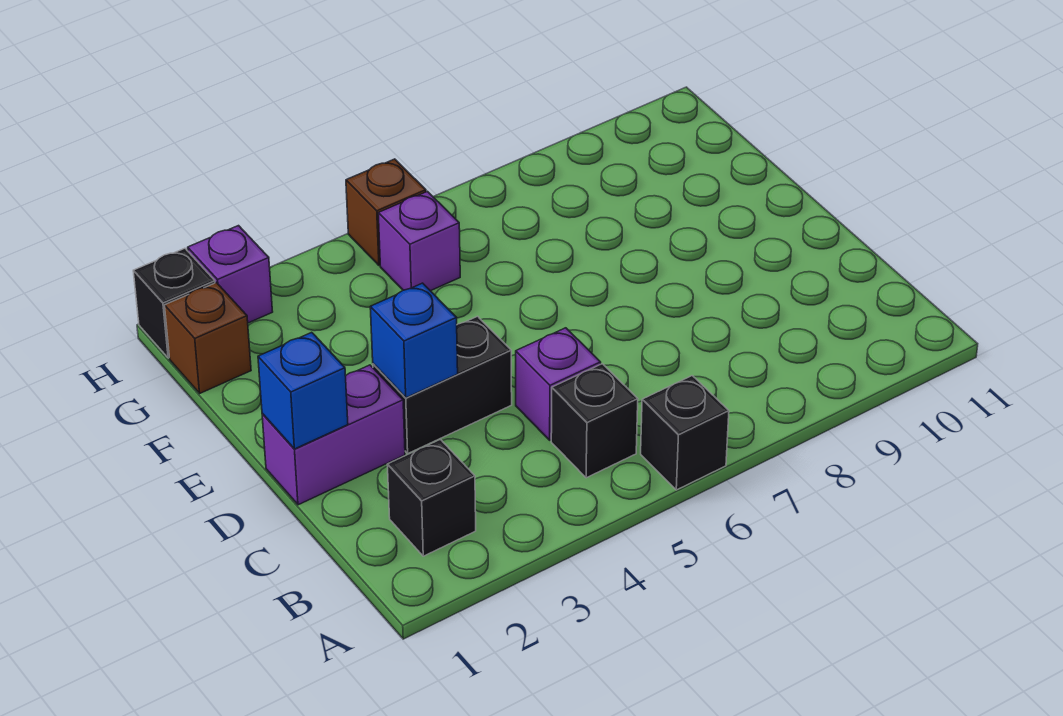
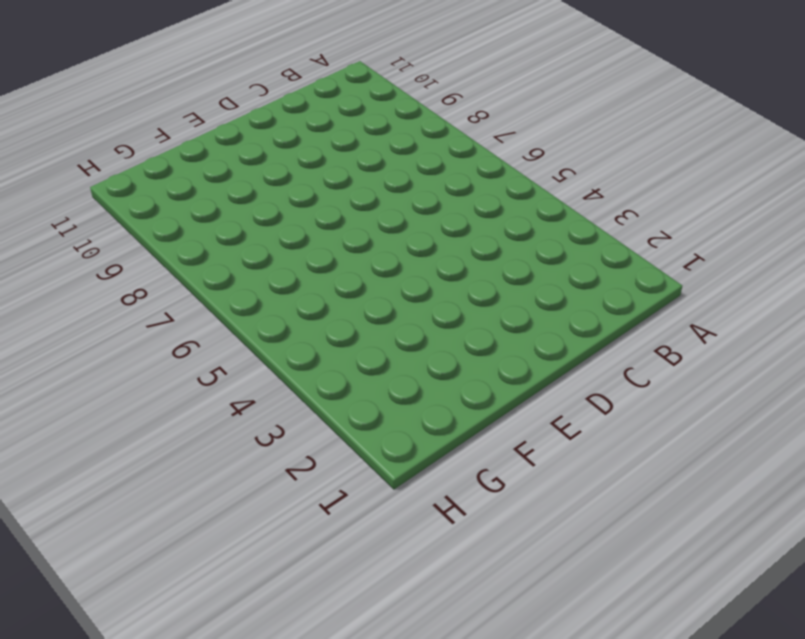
none -> black 1x1 brick [641,376,729,490]
none -> black 1x1 brick [387,439,476,556]
none -> black 1x1 brick [551,364,638,478]

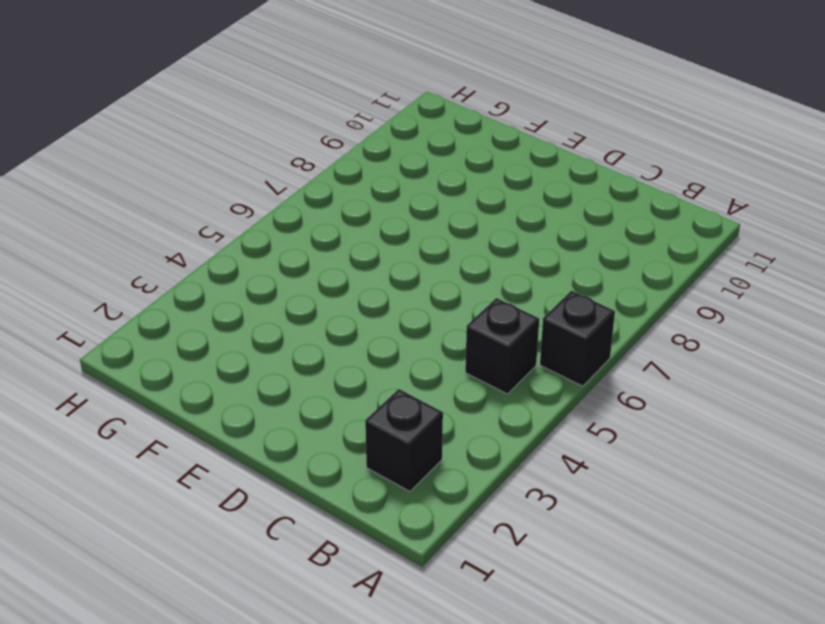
none -> purple 1x1 brick [516,328,601,440]
none -> purple 1x2 brick [262,365,405,505]
none -> black 1x2 brick [373,316,512,453]

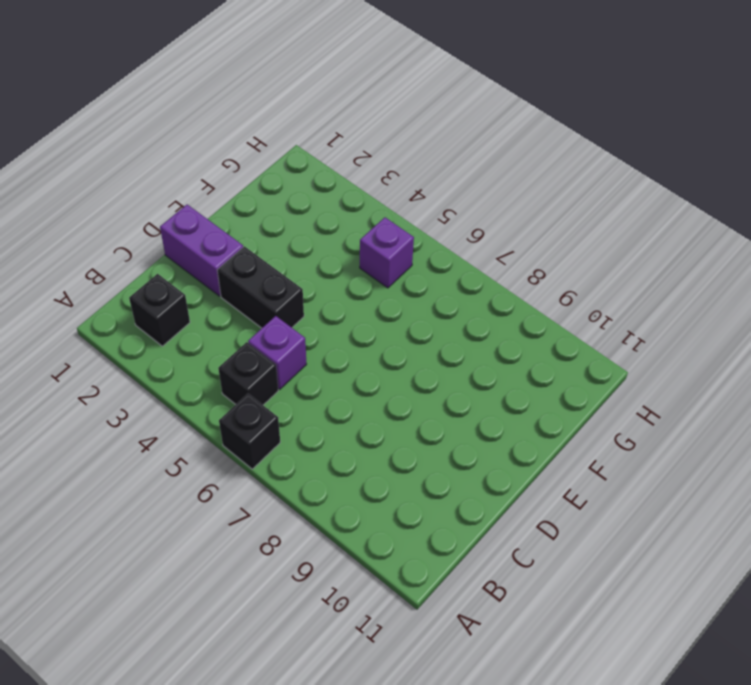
none -> brown 1x1 brick [165,283,251,393]
none -> black 1x1 brick [133,248,215,358]
none -> purple 1x1 brick [188,226,273,323]

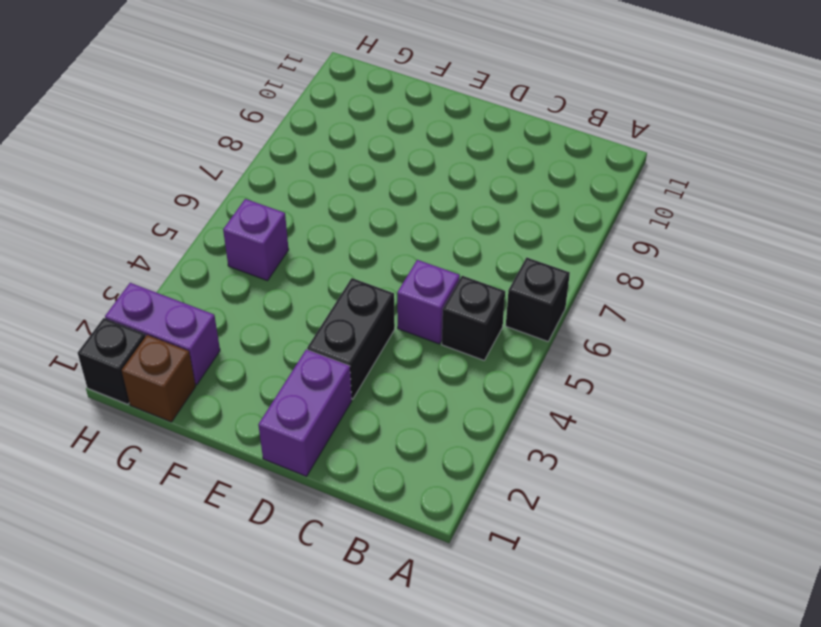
purple 1x2 brick [105,283,220,385] -> purple 1x1 brick [188,226,273,323]
none -> black 1x1 brick [387,439,476,556]
none -> brown 1x1 brick [346,159,426,265]
none -> blue 1x1 brick [258,332,348,449]

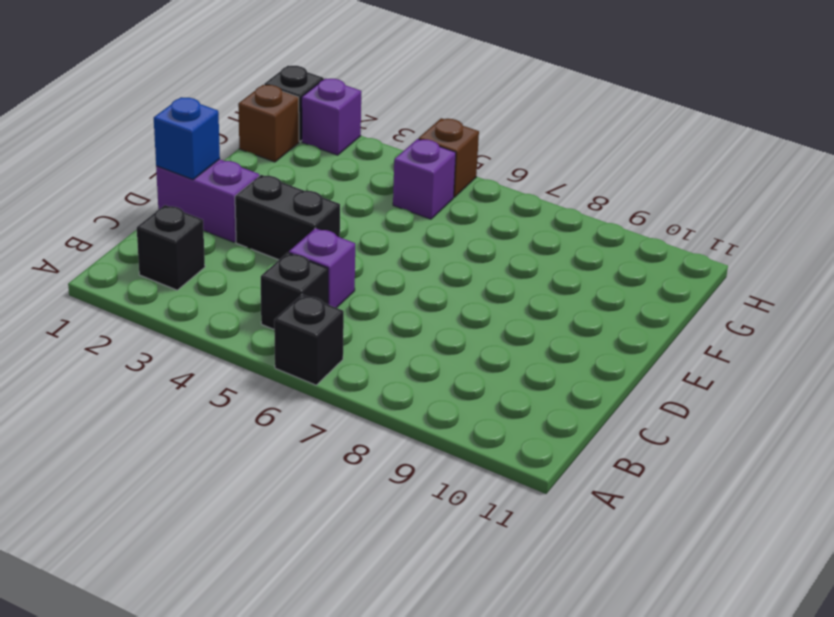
none -> blue 1x1 brick [370,283,458,398]

